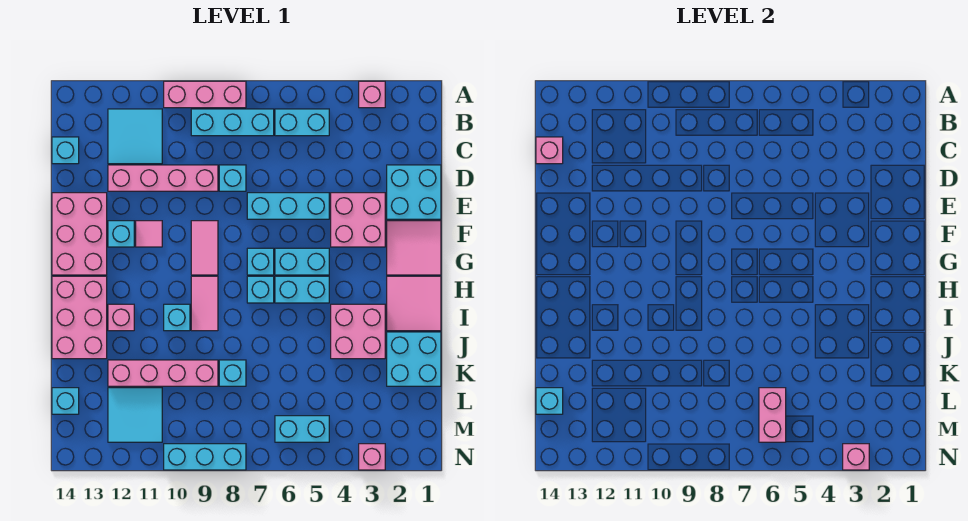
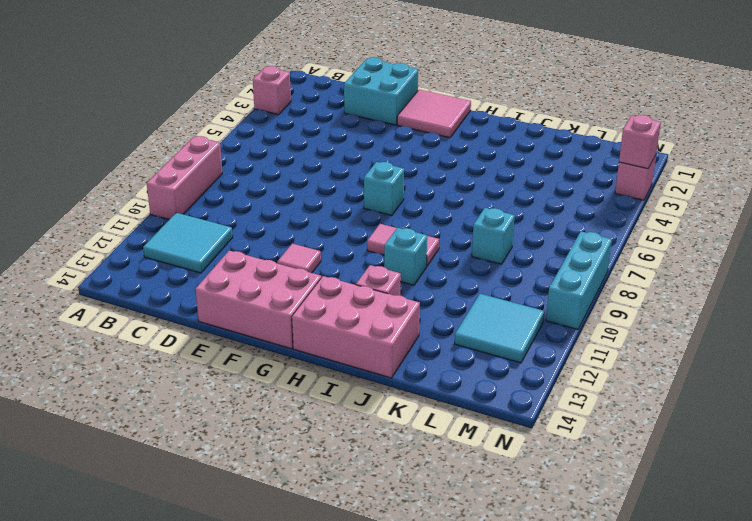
none -> cyan 1x2 brick [275,109,329,136]
none -> cyan 1x3 brick [191,109,274,136]
none -> cyan 1x1 brick [52,137,79,164]
none -> cyan 1x1 brick [219,165,246,191]

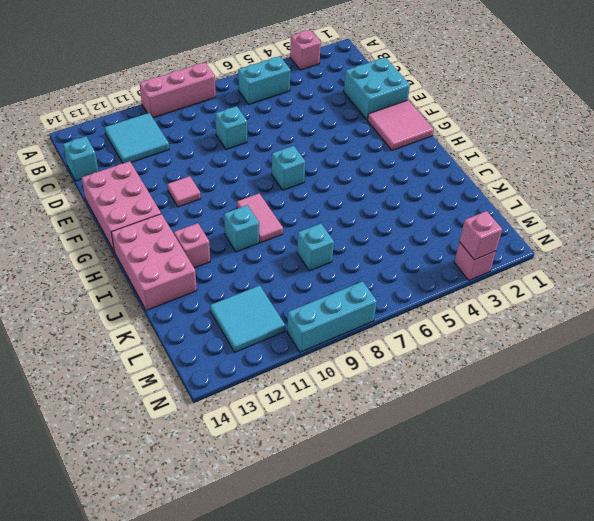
none -> cyan 1x3 brick [191,109,274,136]
none -> pink 1x4 brick [108,165,218,191]
none -> pink 2x2 brick [331,193,385,247]
none -> cyan 1x3 brick [247,193,329,219]

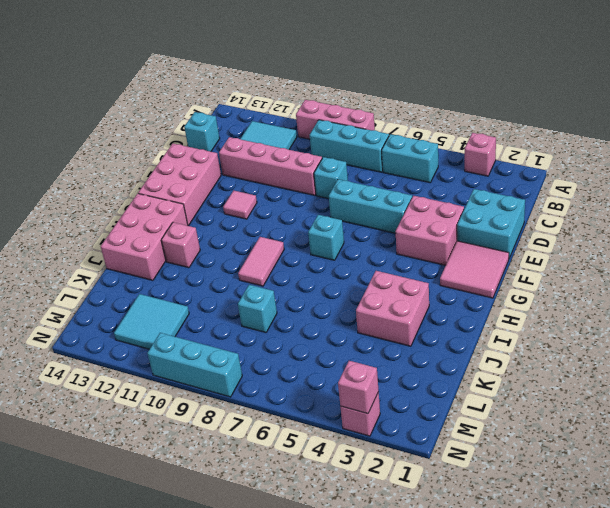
none -> pink 1x2 tile [191,221,218,275]
none -> cyan 1x1 brick [108,221,134,247]
none -> cyan 1x2 brick [275,248,329,275]
none -> pink 2x2 tile [387,276,441,331]

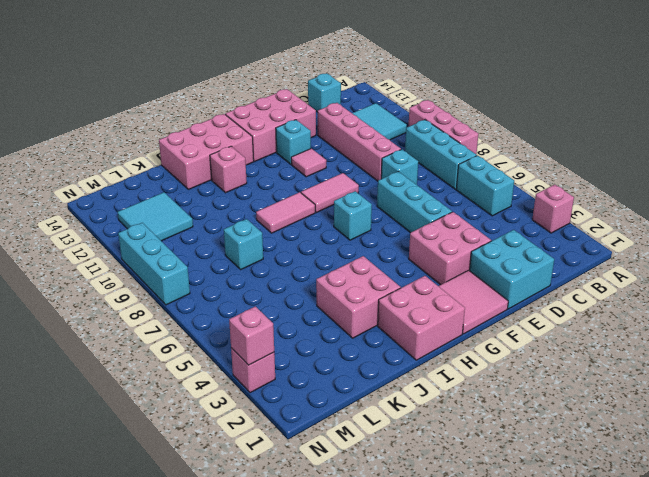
pink 2x2 brick [378,276,465,360] -> pink 2x2 tile [387,276,441,331]
none -> cyan 1x2 brick [275,248,329,275]
none -> cyan 1x2 brick [275,276,329,303]
none -> cyan 1x1 brick [247,276,274,303]
none -> cyan 1x1 brick [164,304,190,331]

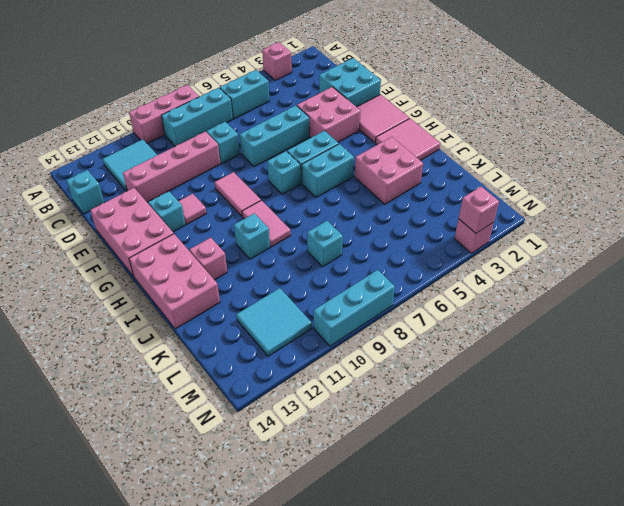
none -> cyan 1x1 brick [247,276,274,303]
none -> cyan 2x2 brick [387,332,441,386]
none -> pink 1x4 brick [108,360,218,386]
none -> cyan 1x1 brick [52,388,79,414]

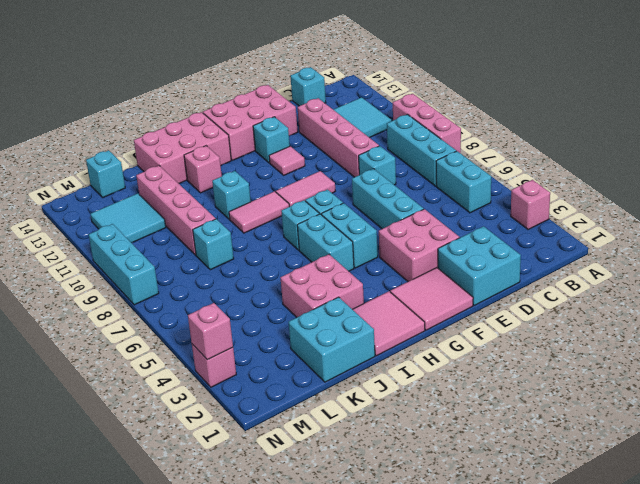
none -> cyan 1x2 brick [275,416,329,442]
none -> pink 1x1 brick [536,137,563,164]
none -> pink 1x2 brick [759,388,786,442]
none -> cyan 1x1 brick [536,388,563,414]

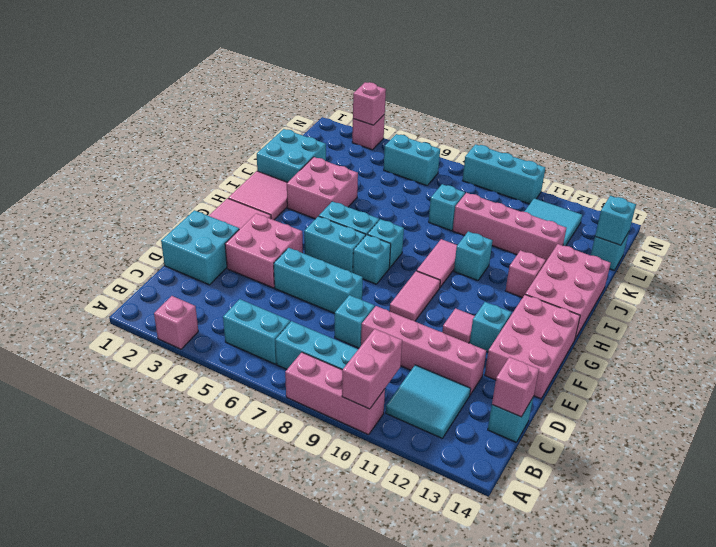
pink 1x2 brick [342,329,402,409] -> pink 1x2 brick moved to [759,388,786,442]

